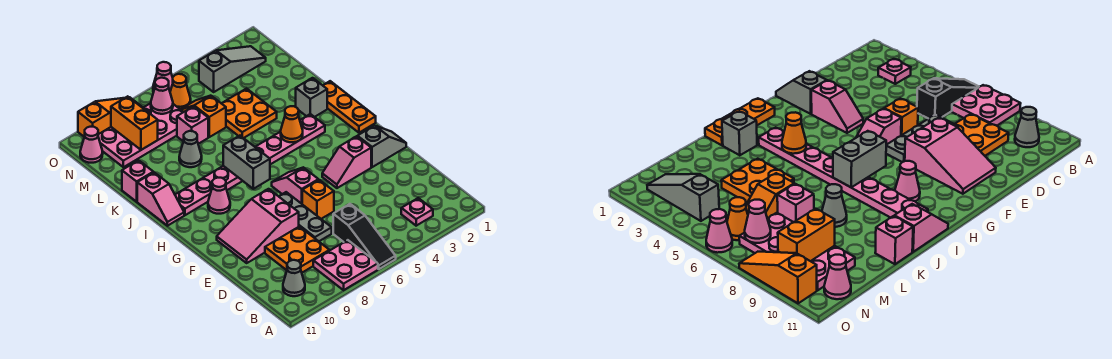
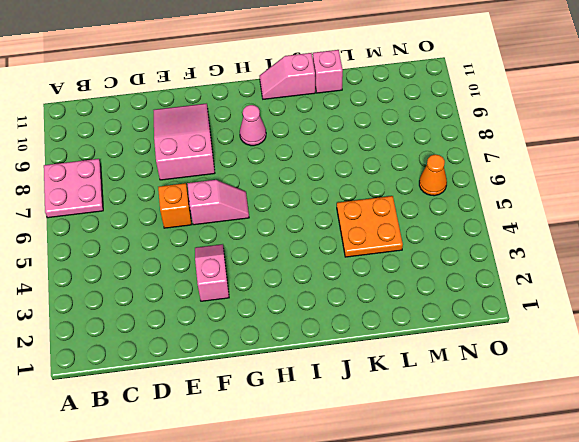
none -> black 1x3 slope [333,204,396,269]
none -> pink 1x1 plate [401,198,433,226]
none -> grey 1x1 cone [283,260,305,296]
none -> orange 2x2 plate [265,227,329,273]

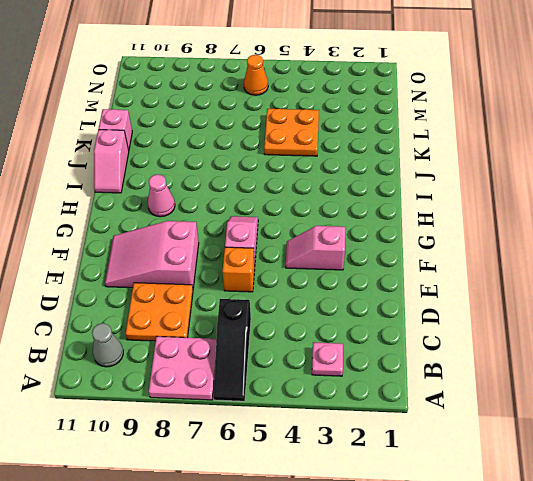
none -> grey 1x3 plate [279,192,332,241]
none -> grey 1x2 slope [357,125,406,167]
none -> orange 1x3 plate [323,81,376,133]
none -> pink 1x8 plate [175,114,325,215]

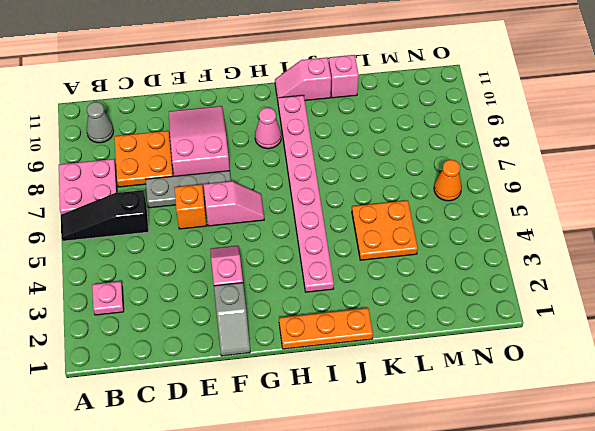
none -> grey 1x1 brick [296,78,327,117]
none -> grey 1x1 cone [179,131,202,167]
none -> orange 1x2 slope [181,96,226,137]
none -> pink 1x1 brick [177,106,208,144]

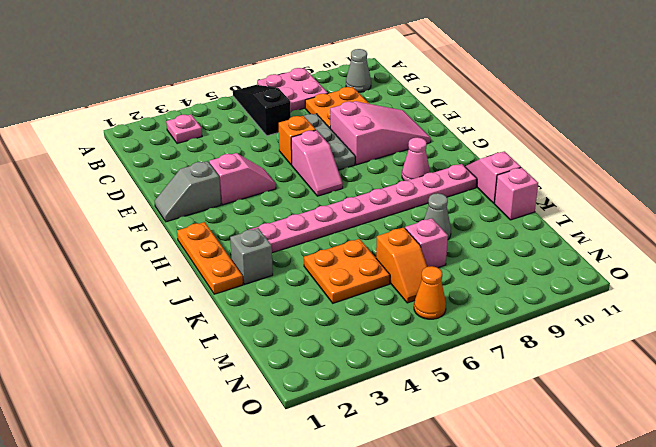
none -> pink 2x4 plate [98,103,183,167]
none -> grey 1x3 slope [199,46,266,92]
none -> pink 1x1 cone [80,127,103,163]
none -> pink 1x1 cone [153,62,173,92]

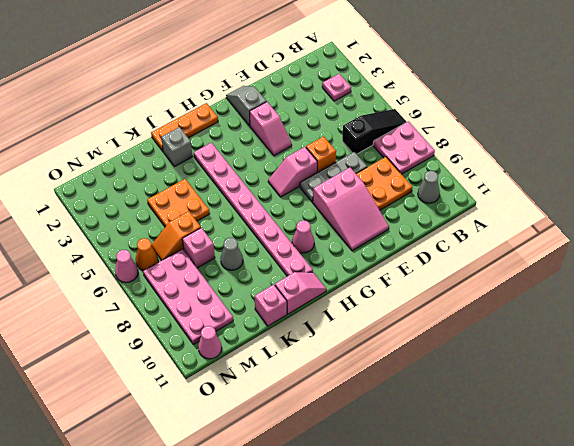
none -> grey 1x3 slope [199,46,266,92]
none -> orange 1x3 slope [78,97,143,137]
none -> grey 1x2 brick [223,136,270,189]
none -> orange 1x1 cone [281,106,303,142]

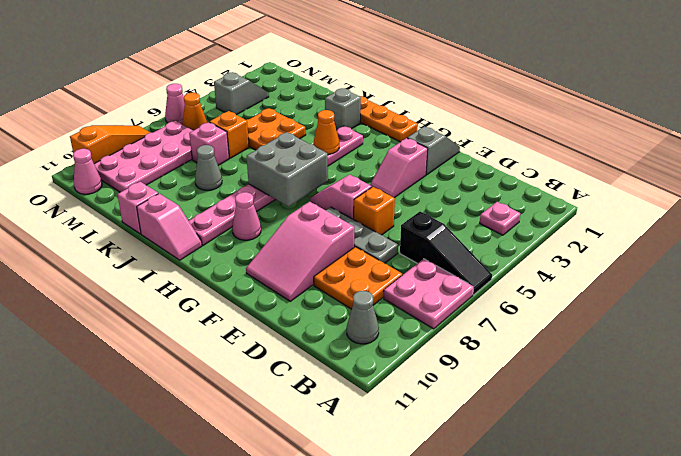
grey 2x2 brick [247,132,328,207] -> grey 1x2 brick [223,136,270,189]
grey 1x2 slope [214,72,269,115] -> grey 1x3 slope [199,46,266,92]
none -> orange 1x2 brick [111,96,158,150]
none -> pink 1x1 cone [151,78,173,114]

